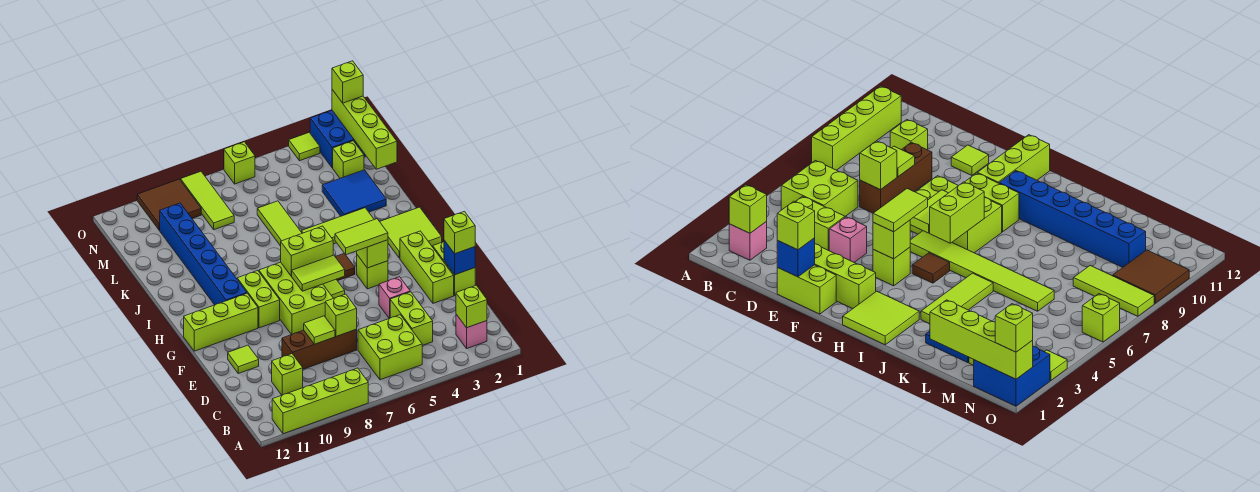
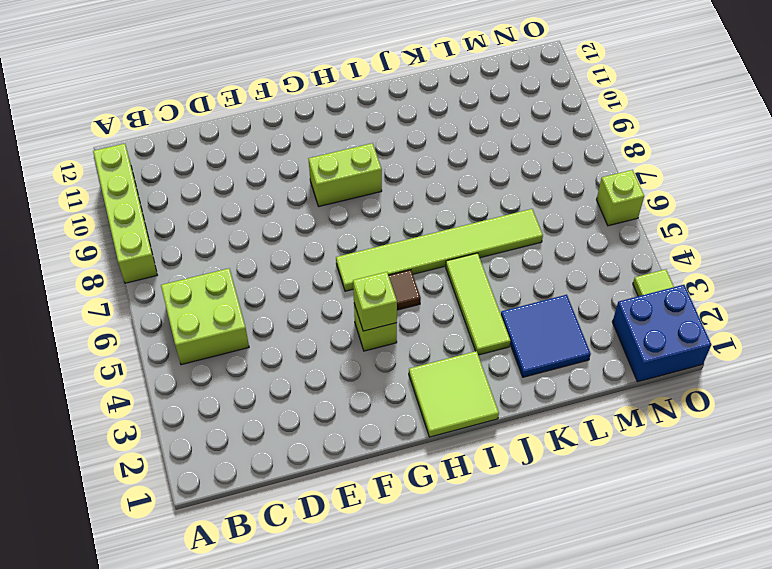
none -> pink 1x1 brick [456,314,487,348]
none -> lime 1x2 brick [390,292,433,346]
none -> lime 1x1 brick [272,354,303,395]
none -> brown 1x3 brick [282,329,357,369]

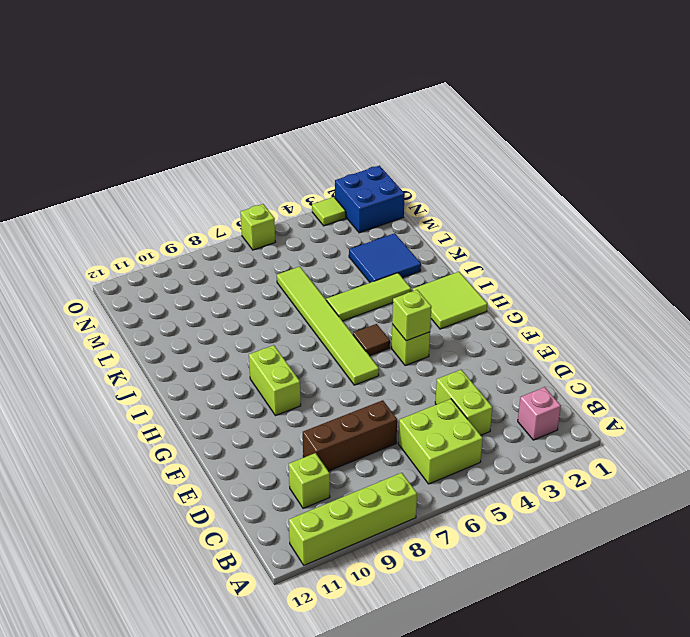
none -> lime 1x2 brick [433,242,475,296]
none -> lime 1x3 brick [400,231,454,303]
none -> pink 1x1 brick [379,277,410,318]
none -> lime 1x1 tile [228,345,259,373]

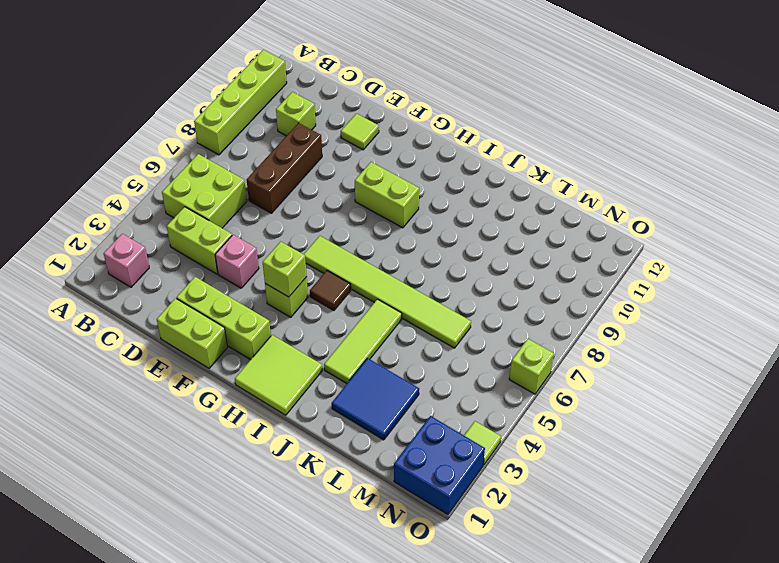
none -> lime 2x3 brick [259,262,333,335]
none -> lime 1x3 brick [184,293,258,351]
none -> blue 1x6 brick [160,203,247,305]
none -> lime 1x1 brick [333,141,364,178]

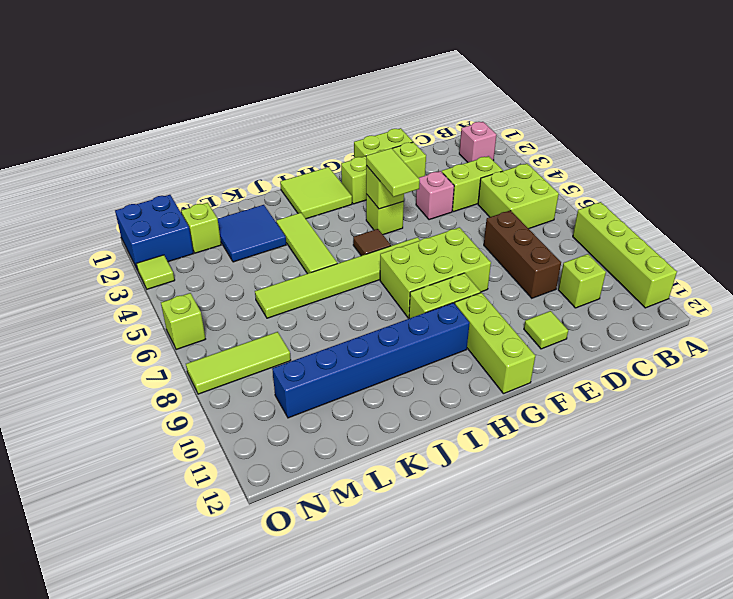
none -> brown 2x2 tile [137,179,201,230]
none -> lime 1x1 brick [456,285,487,328]
none -> lime 1x1 brick [325,294,357,336]
none -> lime 1x1 tile [304,316,335,344]

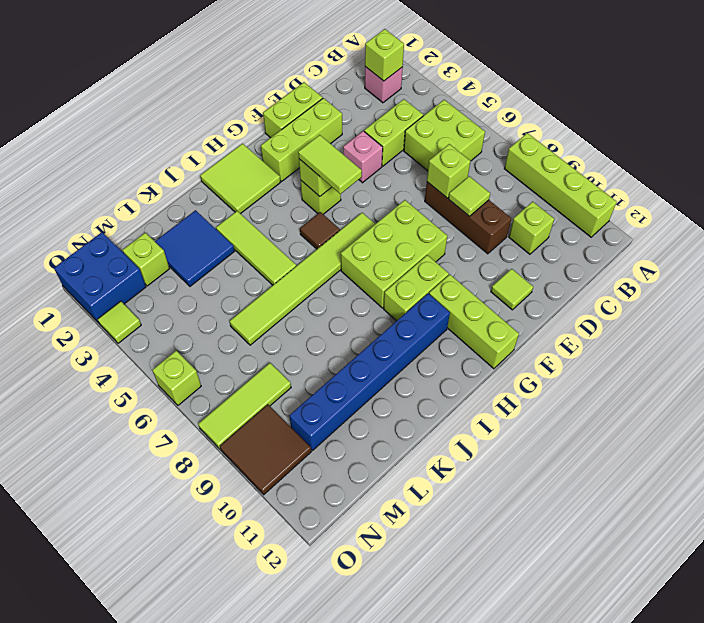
none -> blue 1x1 brick [444,240,475,275]
none -> lime 1x2 tile [292,255,345,291]
none -> lime 1x2 brick [281,226,333,276]
none -> lime 1x4 brick [332,90,397,169]

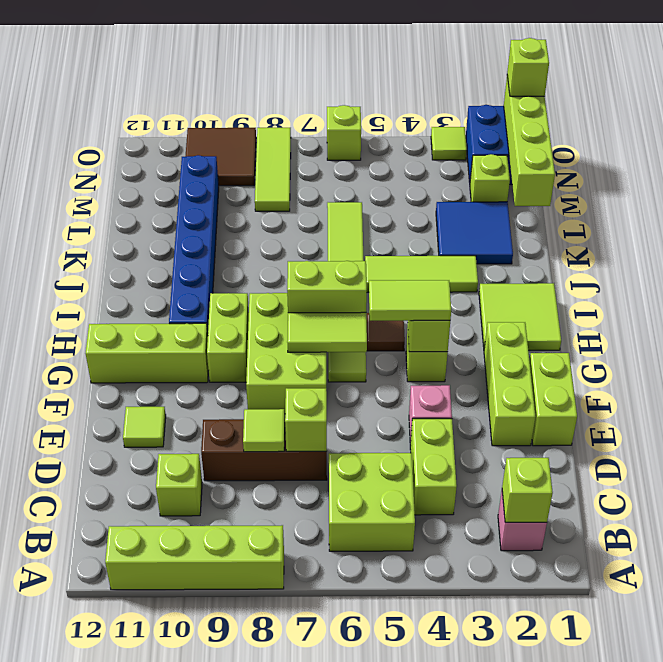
none -> blue 1x1 brick [444,240,475,275]
none -> lime 1x1 brick [444,211,475,254]

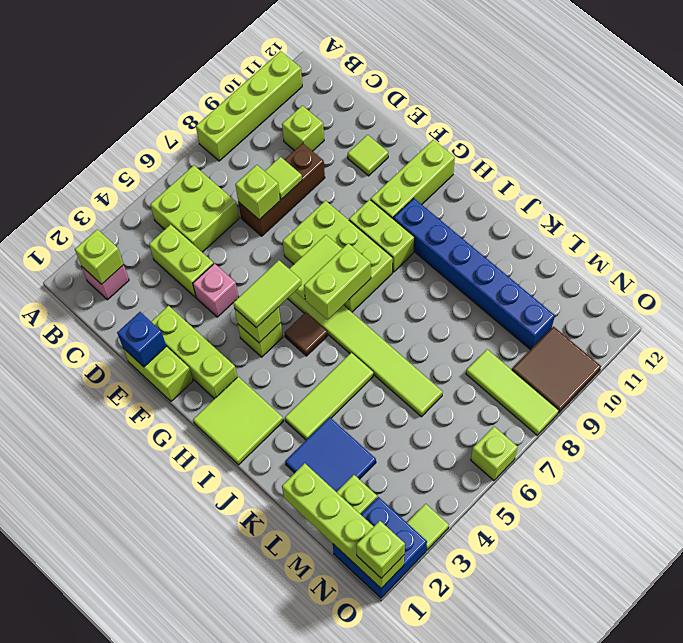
none -> lime 1x1 brick [444,211,475,254]

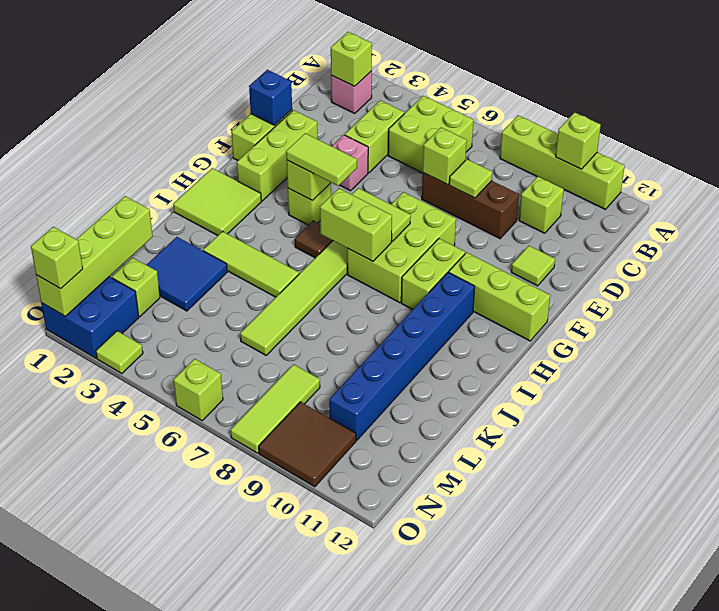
lime 1x1 brick [556,112,601,169] -> lime 1x1 brick moved to [444,211,475,254]

